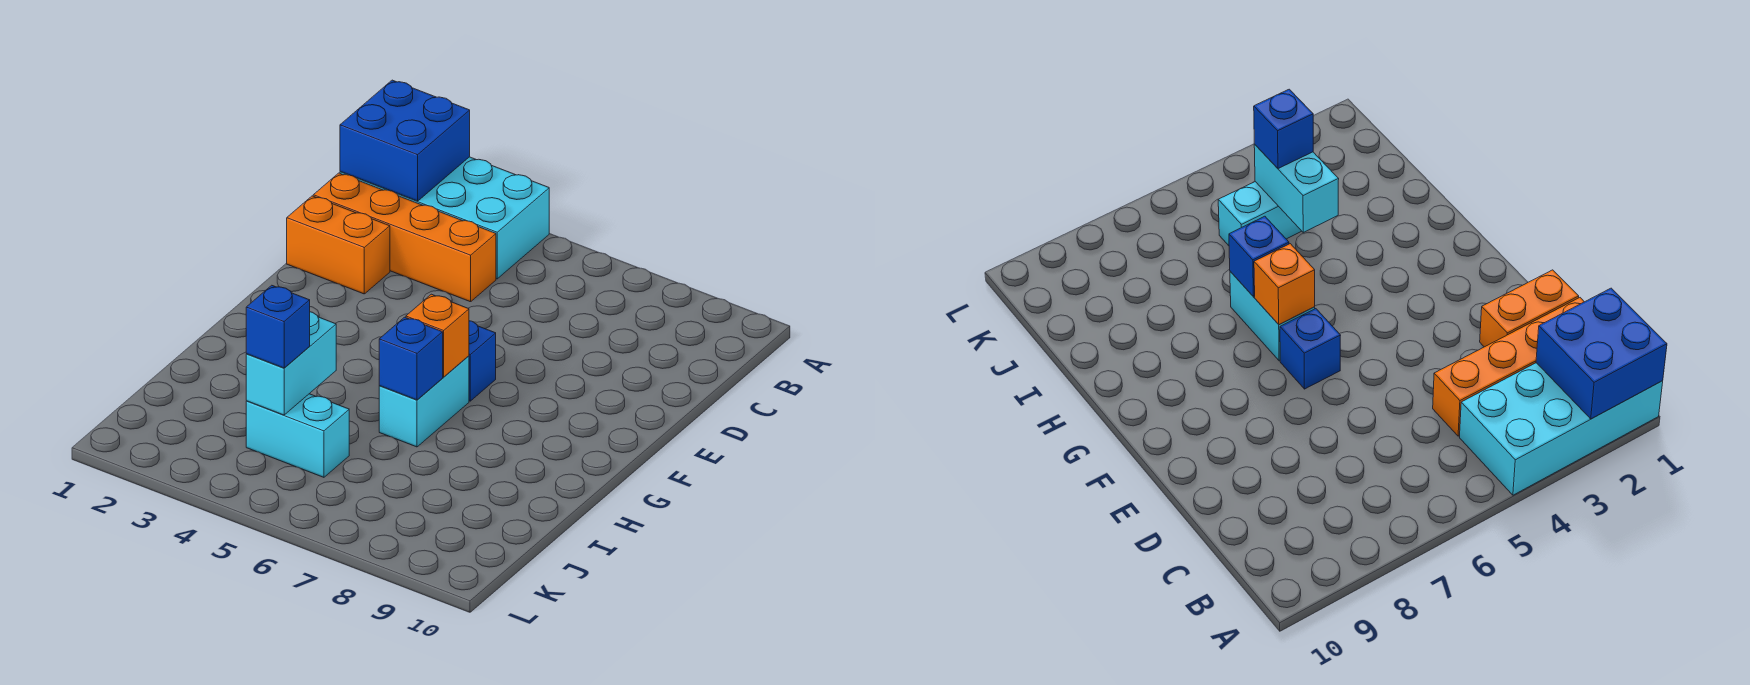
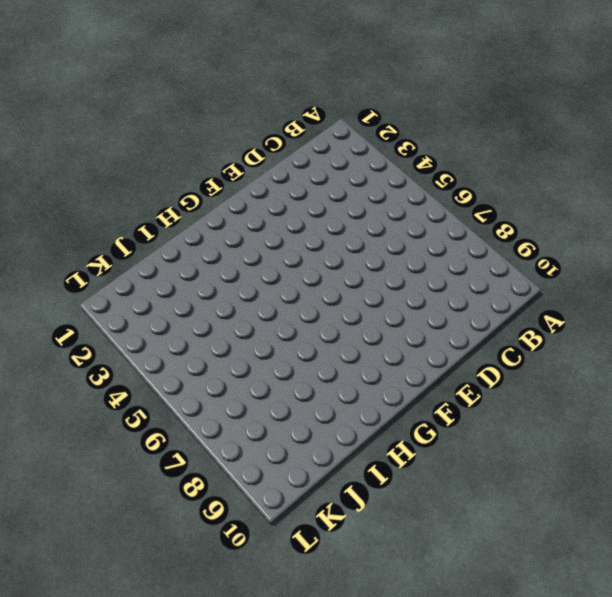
none -> cyan 2x4 brick [340,157,549,279]
none -> orange 1x4 brick [313,173,496,302]

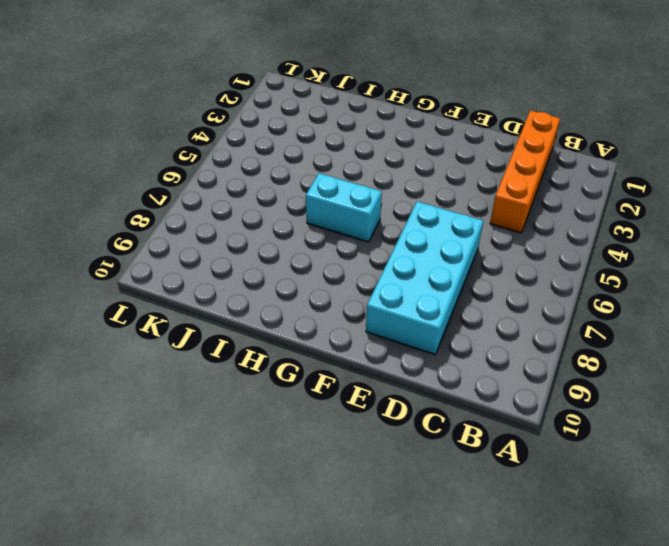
cyan 2x4 brick [366,202,483,354] -> cyan 2x4 brick moved to [340,157,549,279]
none -> orange 1x2 brick [287,196,390,294]
none -> blue 1x1 brick [469,321,496,401]

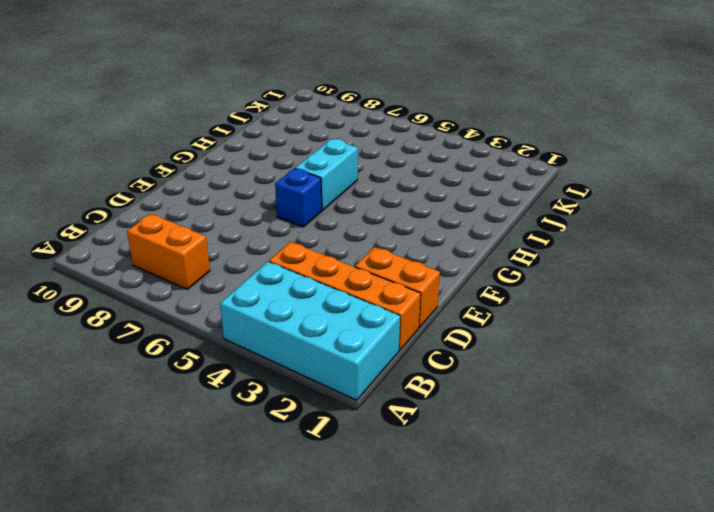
orange 1x2 brick [127,214,210,289] -> none
none -> cyan 1x2 brick [246,394,349,477]
none -> blue 2x2 brick [340,80,470,201]

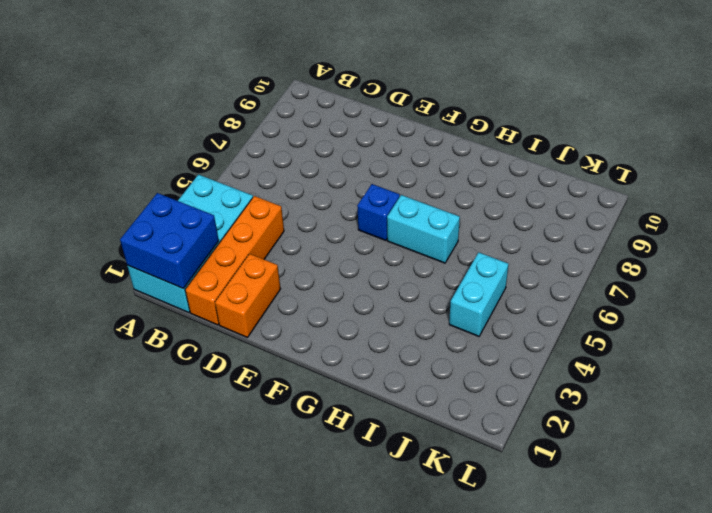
none -> orange 1x1 brick [406,294,469,377]
none -> blue 1x1 brick [379,317,443,400]

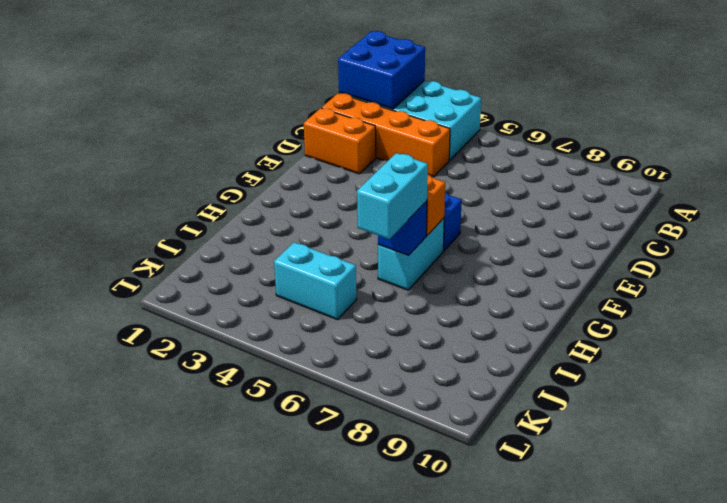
cyan 1x2 brick [357,153,428,239] -> cyan 1x2 brick moved to [246,312,336,415]
none -> blue 1x1 brick [246,285,310,368]

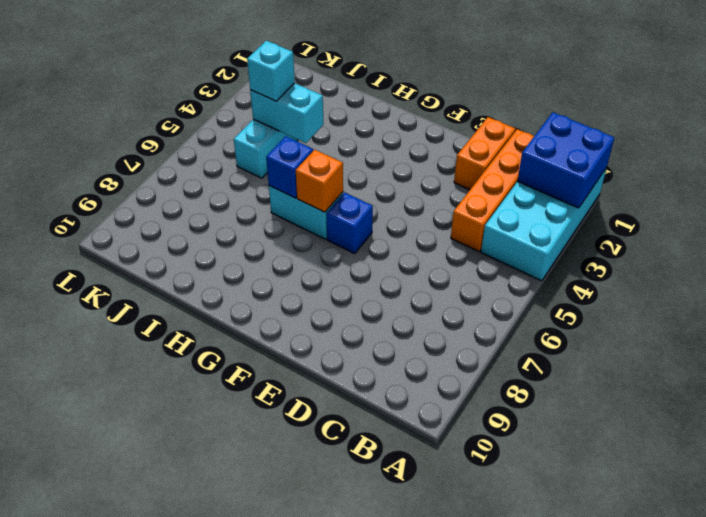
cyan 1x1 brick [247,41,295,101] -> blue 1x1 brick [246,285,310,368]

